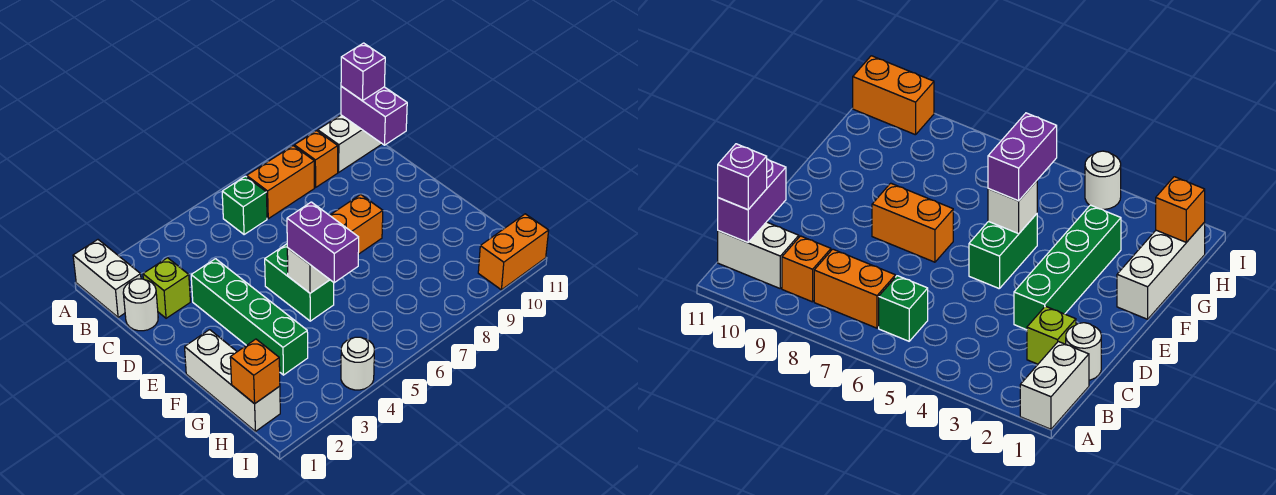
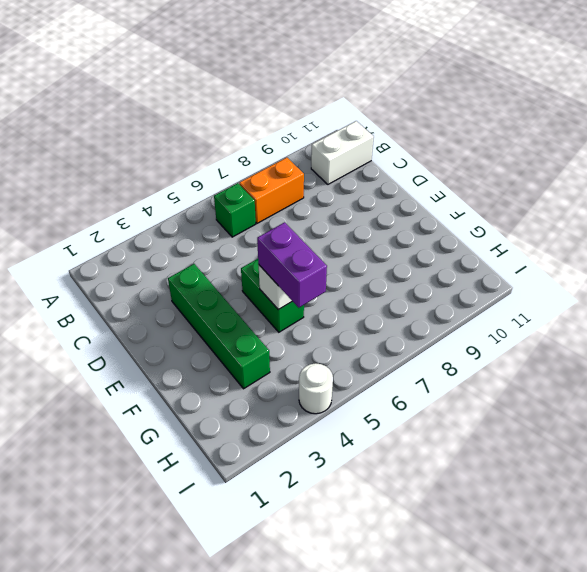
none -> white 1x2 brick [73,240,141,317]
none -> orange 1x1 brick [294,131,338,188]
none -> white 1x1 round brick [123,279,158,331]

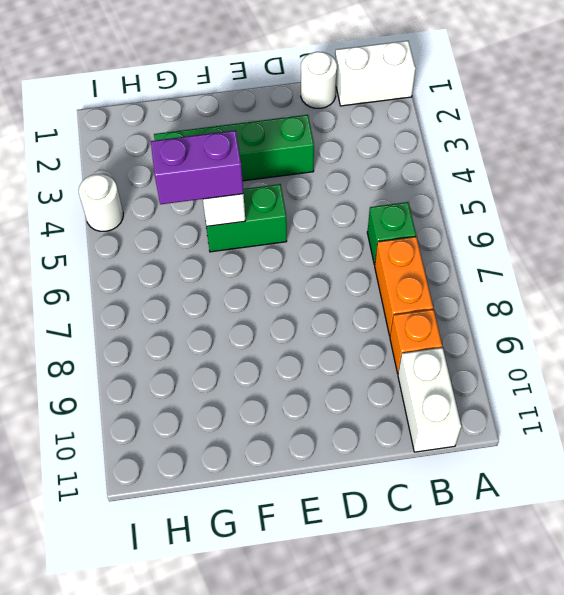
none -> lime 1x1 brick [143,258,190,318]
none -> orange 1x2 brick [330,195,383,254]
none -> white 1x3 brick [185,330,280,431]

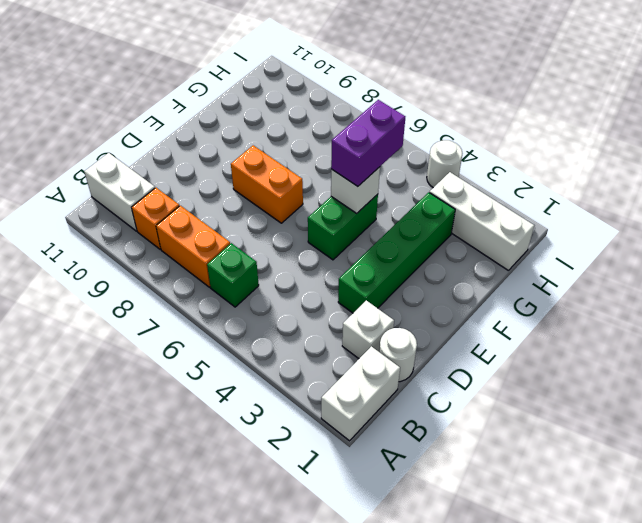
white 1x1 brick [342,300,394,359] -> lime 1x1 brick [143,258,190,318]
white 1x3 brick [430,172,534,271] -> white 1x3 brick turned to [185,330,280,431]
none -> orange 1x2 brick [478,214,549,290]
none -> purple 1x2 brick [341,86,407,145]
none -> orange 1x1 brick [230,339,280,404]

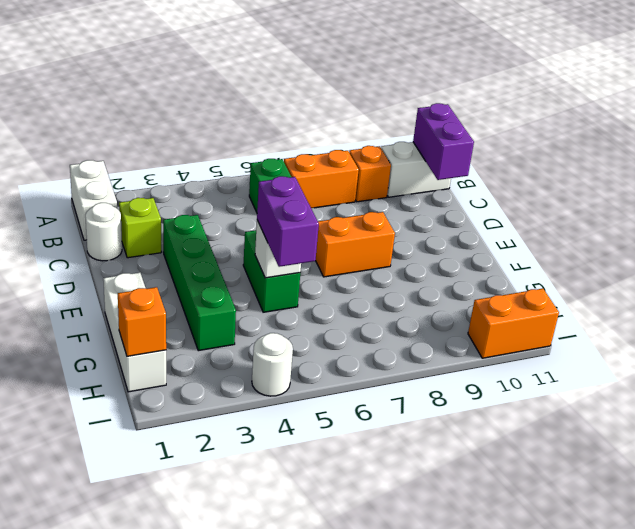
none -> purple 1x1 brick [341,43,385,101]

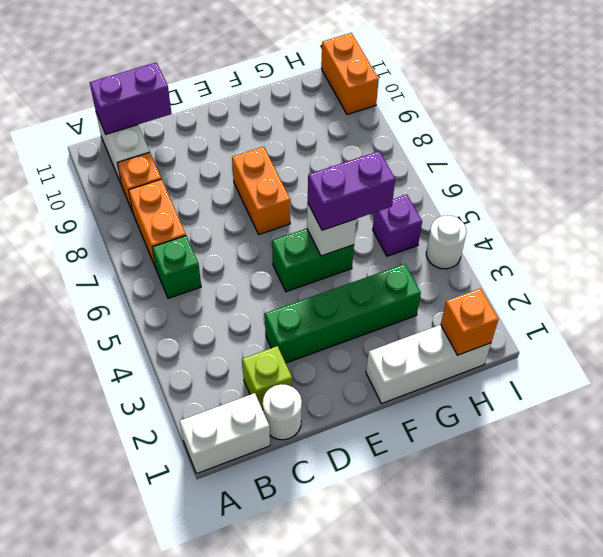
purple 1x1 brick [373,195,422,256] -> purple 1x1 brick moved to [341,43,385,101]

